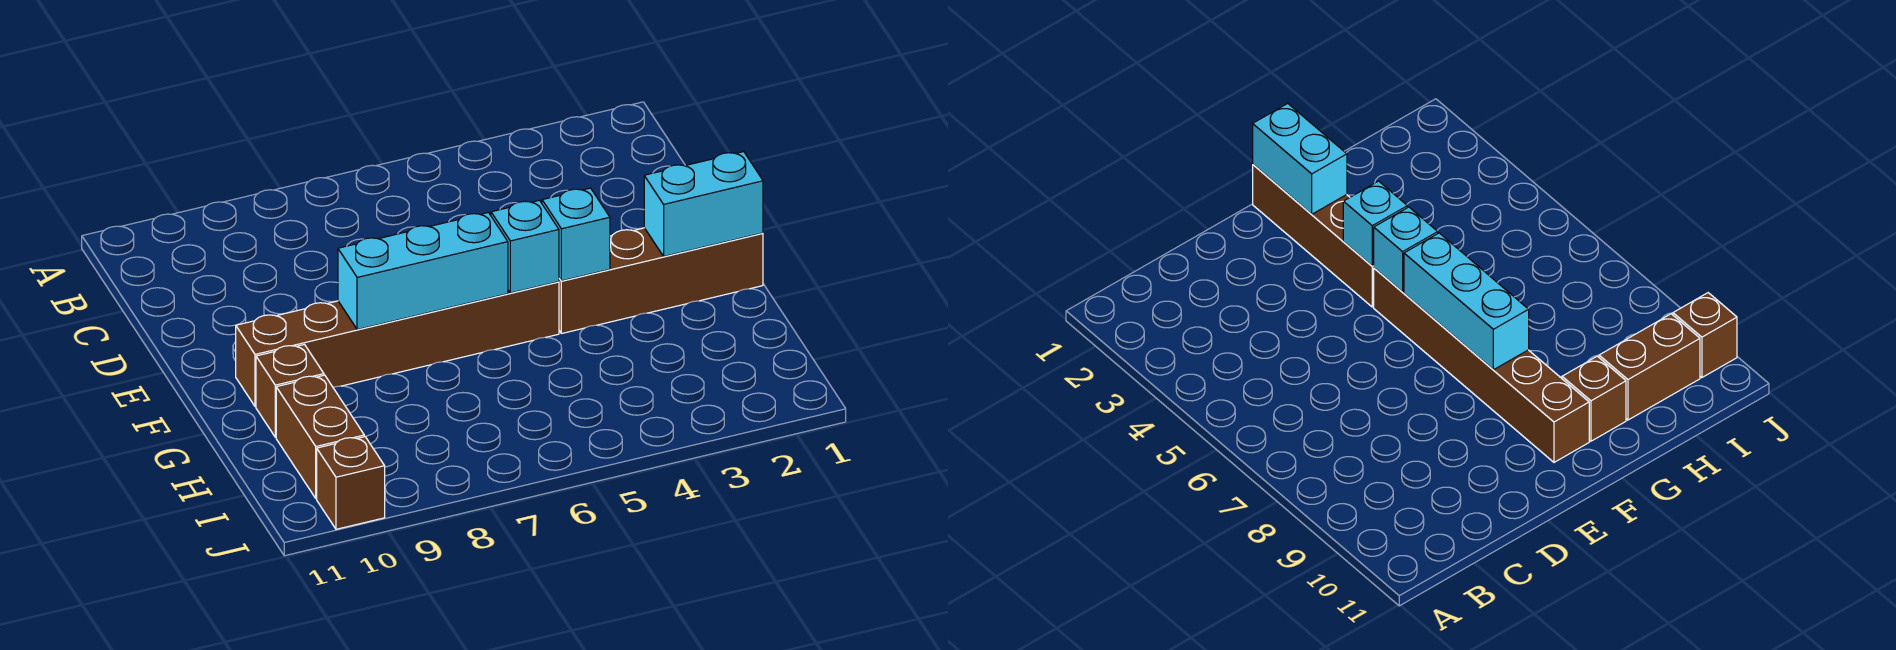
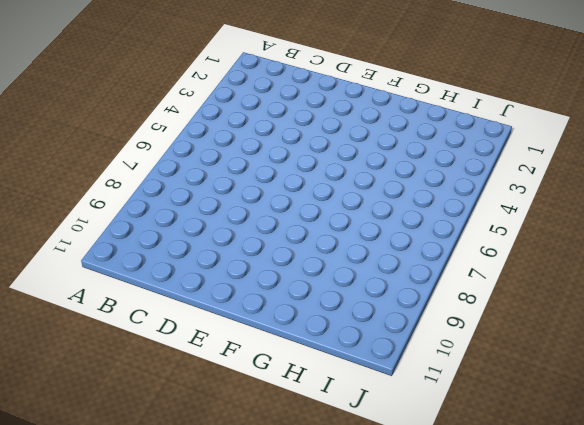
none -> brown 1x4 brick [559,228,763,334]
none -> brown 1x6 brick [236,282,559,407]

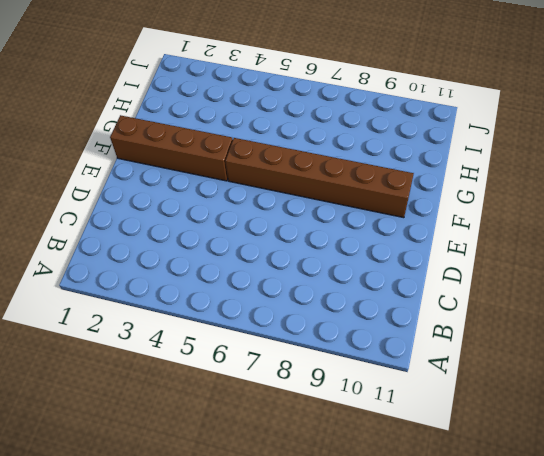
none -> brown 1x1 brick [256,345,324,437]
none -> brown 1x2 brick [276,375,364,499]

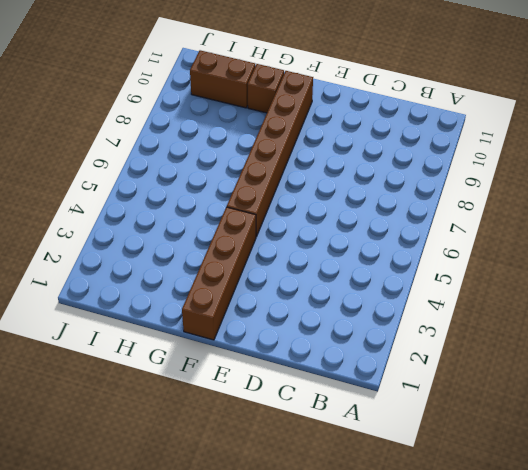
none -> brown 1x1 brick [317,436,385,529]
none -> cyan 1x2 brick [644,152,763,256]

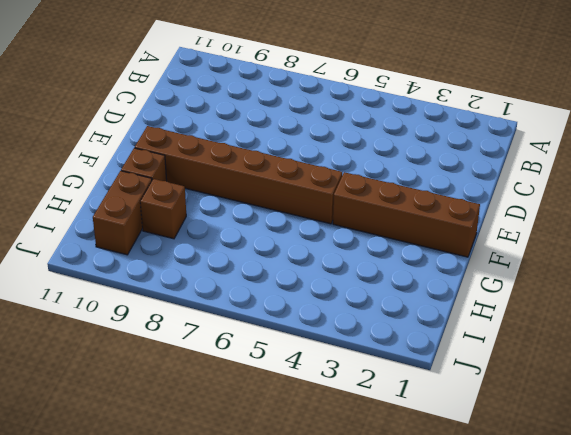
brown 1x1 brick [140,179,186,239] -> brown 1x1 brick moved to [317,436,385,529]
none -> cyan 1x2 brick [644,152,763,256]
none -> cyan 1x1 brick [542,188,610,281]

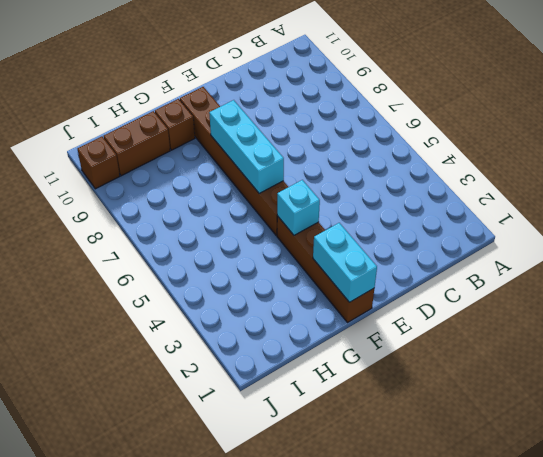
none -> cyan 1x1 brick [491,200,559,293]

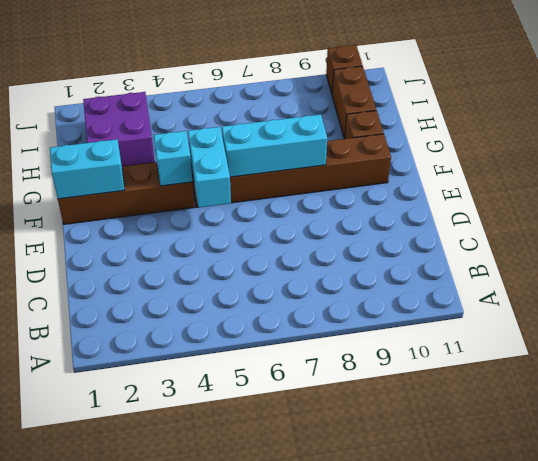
cyan 1x2 brick [188,127,231,207] -> cyan 1x1 brick [491,200,559,293]
purple 2x2 brick [83,92,155,166] -> none

